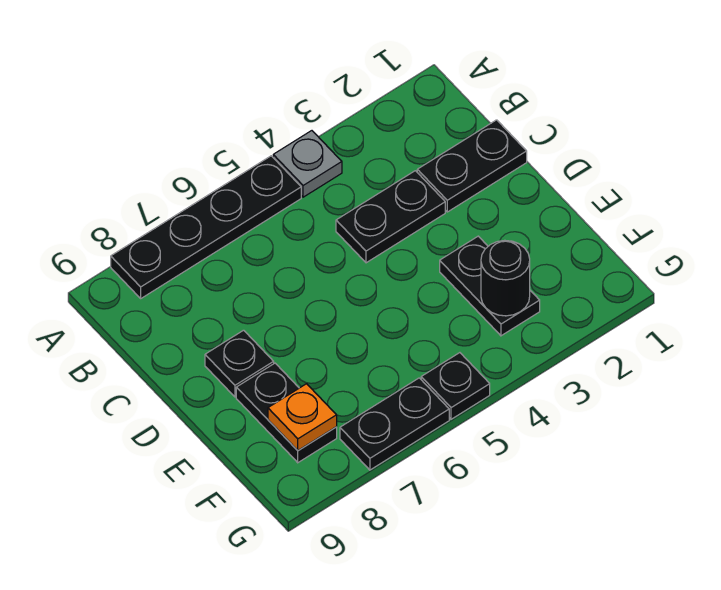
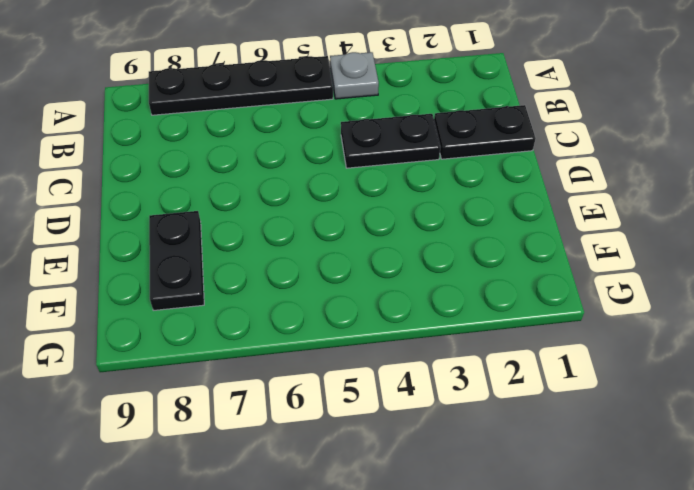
none -> black 1x1 plate [205,330,274,397]
none -> black 1x2 plate [440,236,540,336]

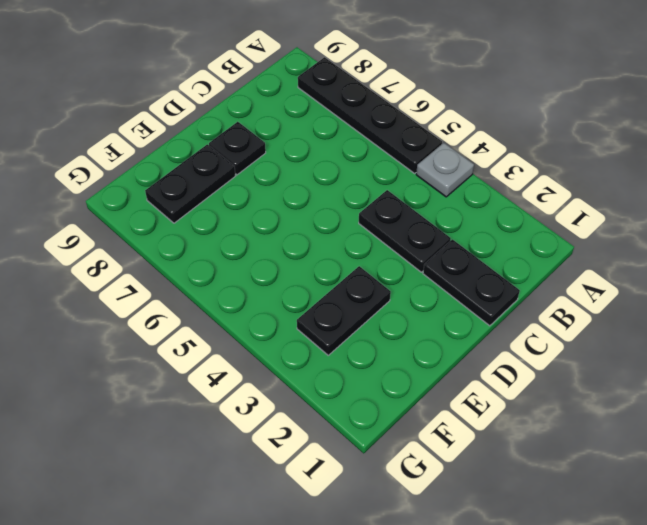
none -> black 1x1 plate [421,353,490,419]
none -> black 1x2 plate [340,378,449,470]

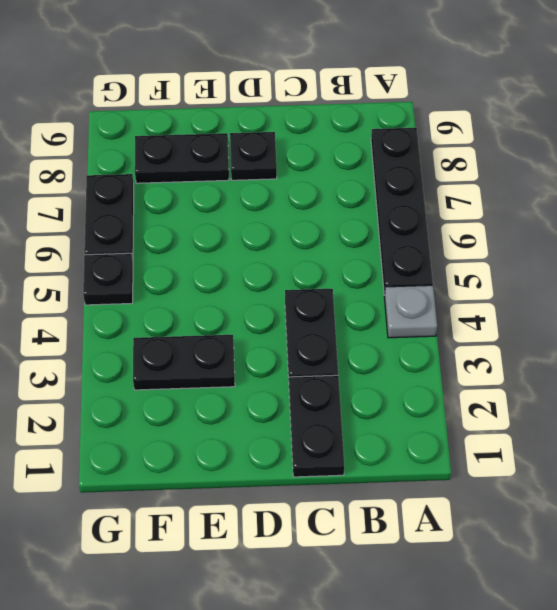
none -> black 1x1 round brick [481,240,530,316]
none -> orange 1x1 plate [268,384,337,450]

